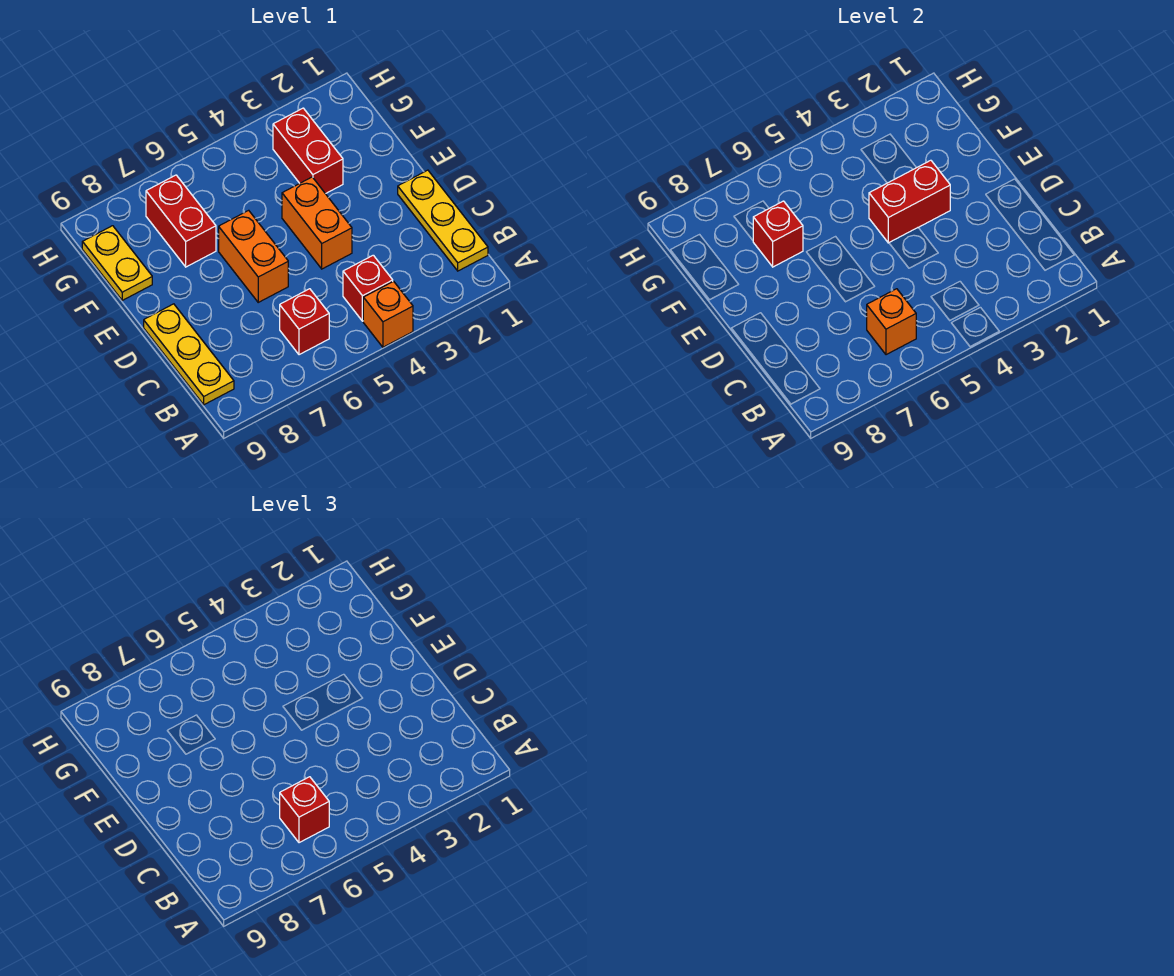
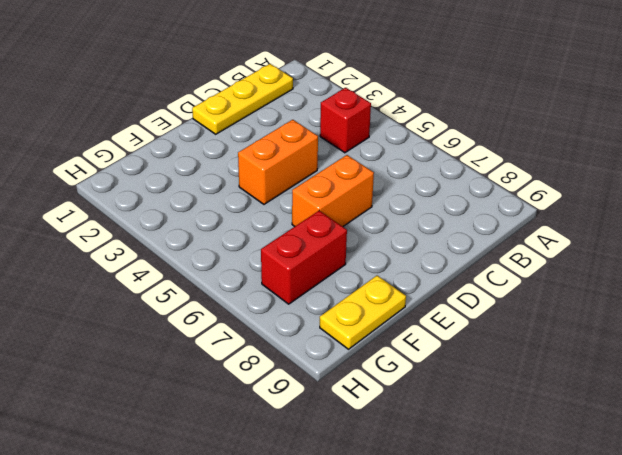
none -> orange 1x1 brick [363,281,413,347]
none -> red 1x1 brick [280,289,329,355]
none -> yellow 1x3 plate [144,304,234,405]

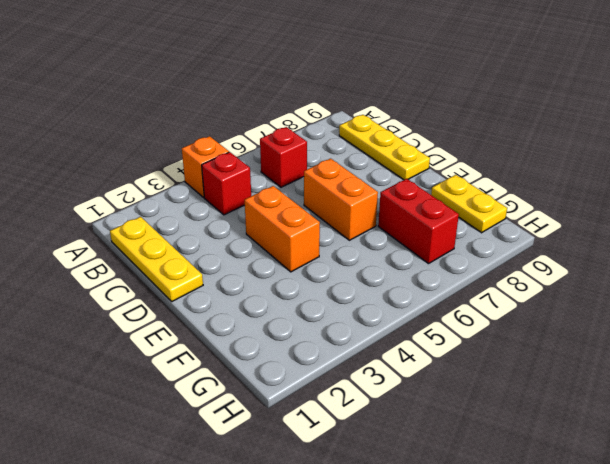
none -> red 1x2 brick [273,108,343,194]
none -> orange 1x1 brick [867,289,916,355]
none -> red 1x2 brick [869,160,950,243]

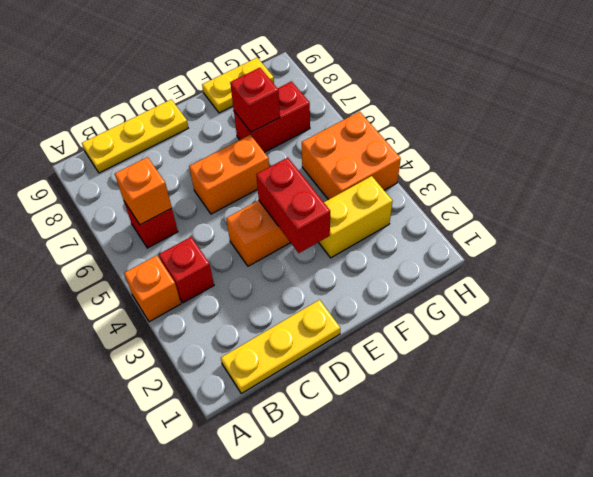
yellow 1x2 brick [319,176,393,258] -> red 1x2 brick [273,108,343,194]
orange 2x2 brick [302,112,401,200] -> none
none -> red 1x1 brick [280,777,329,843]

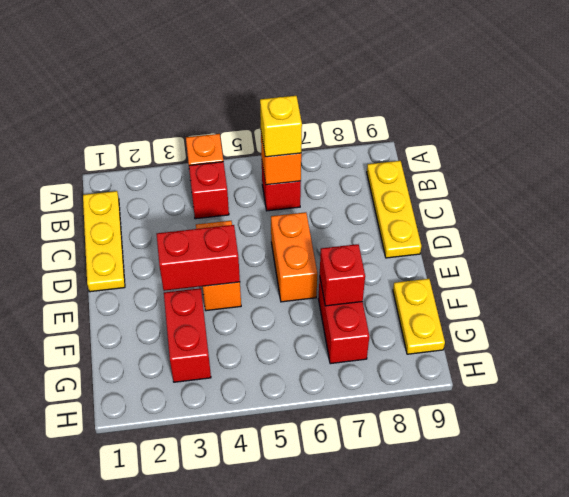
yellow 1x1 brick [260,96,302,157] -> red 1x1 brick [280,777,329,843]

